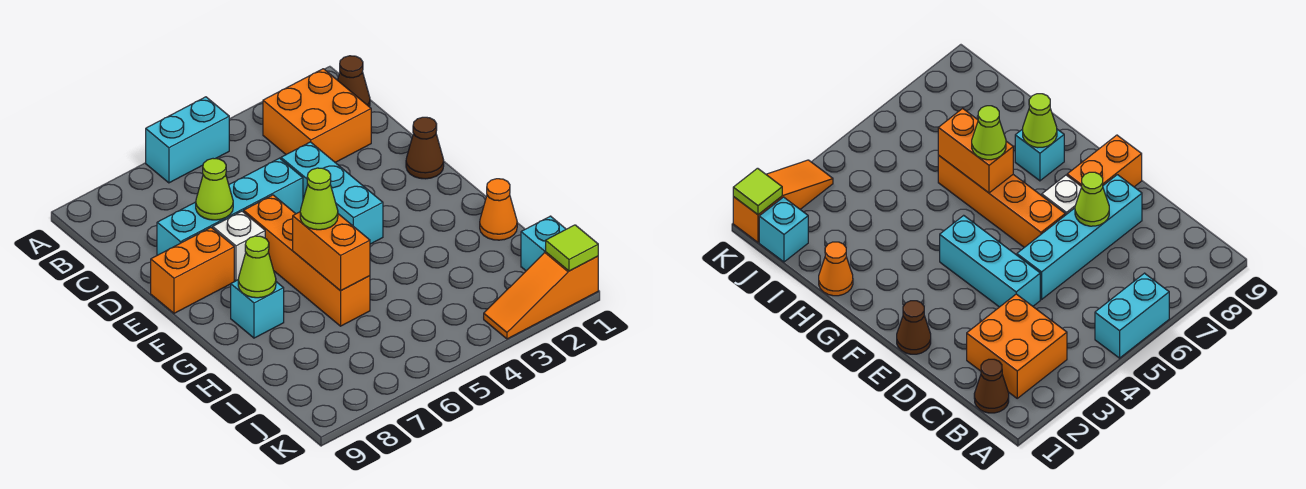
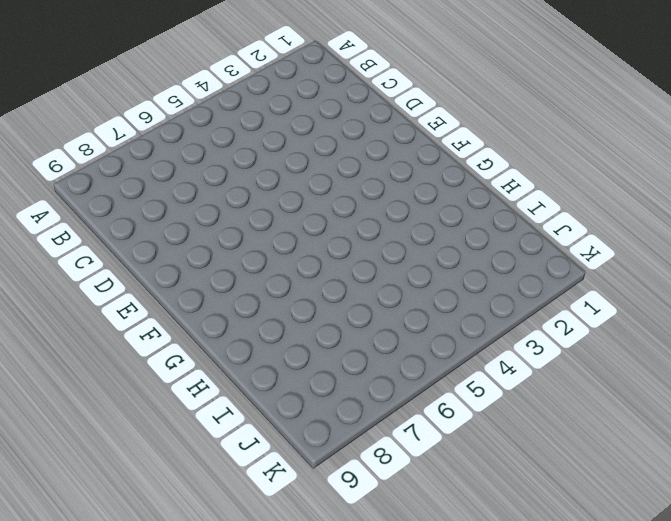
none -> cyan 1x2 brick [146,97,229,183]
none -> brown 1x1 cone [338,56,370,107]
none -> orange 2x2 brick [263,69,371,163]

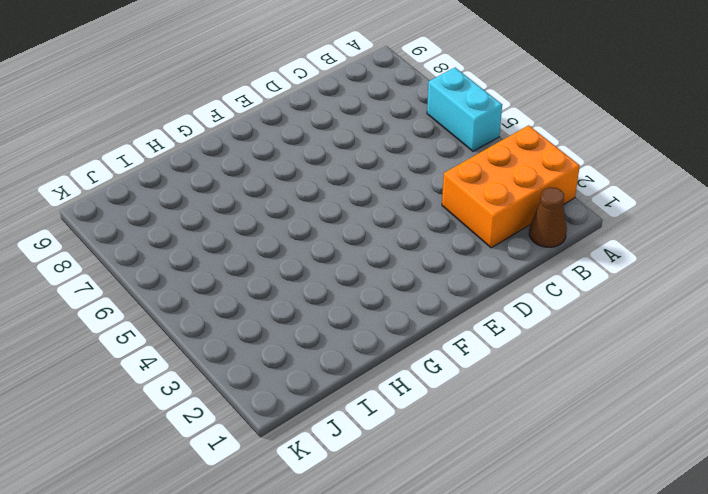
orange 2x3 brick [442,125,580,248] -> orange 2x2 brick [263,69,371,163]
none -> cyan 1x3 brick [281,142,383,244]
none -> cyan 1x4 brick [157,158,303,255]
none -> brown 1x1 cone [406,117,444,179]

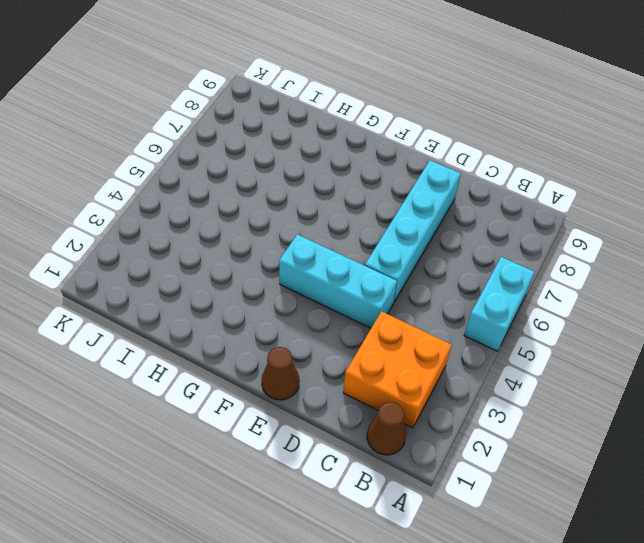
none -> orange 1x4 brick [244,195,370,326]
none -> white 1x1 brick [213,211,265,281]
none -> orange 1x2 brick [151,228,234,313]

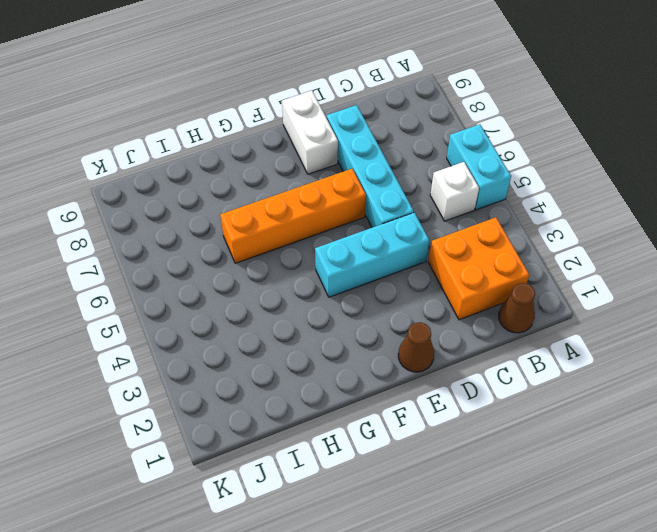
white 1x1 brick [430,162,479,221] -> white 1x1 brick moved to [213,211,265,281]
white 1x2 brick [282,91,338,174] -> orange 1x2 brick [151,228,234,313]
none -> cyan 1x1 brick [231,280,284,338]
none -> orange 1x1 cone [480,179,517,240]
none -> cyan 1x1 brick [521,216,566,271]

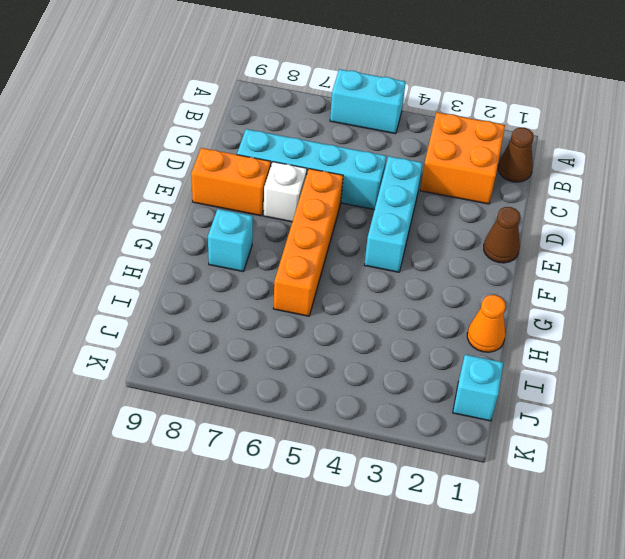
none -> orange 1x3 slope [484,252,598,339]
none -> lime 1x1 cone [196,159,233,220]
none -> orange 1x2 brick [293,212,370,291]

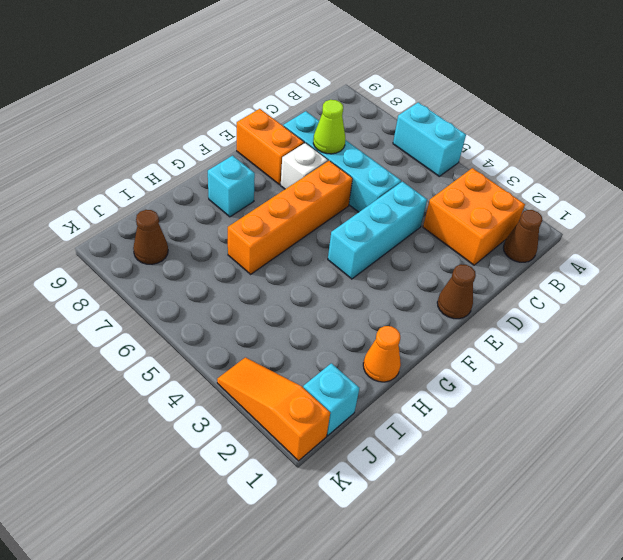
brown 1x1 cone [133,210,168,264] -> none
none -> orange 1x2 brick [293,212,370,291]
none -> lime 1x1 cone [238,236,276,298]
none -> lime 1x1 tile [546,225,598,271]

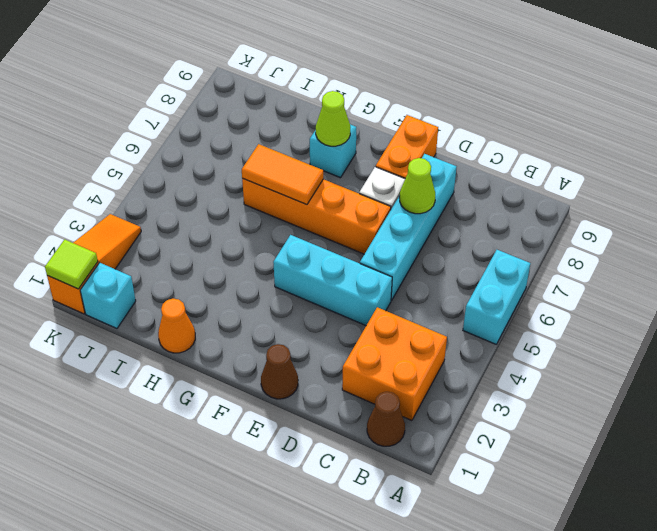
orange 1x2 tile [242,144,323,205] -> orange 1x2 brick [293,212,370,291]
none -> lime 1x1 cone [300,168,338,230]

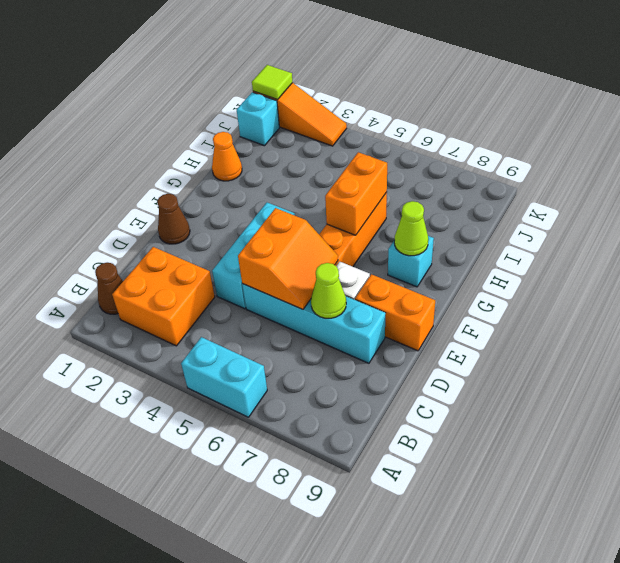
orange 2x2 slope [238,208,338,309] -> none
none -> lime 1x1 cone [300,168,338,230]

